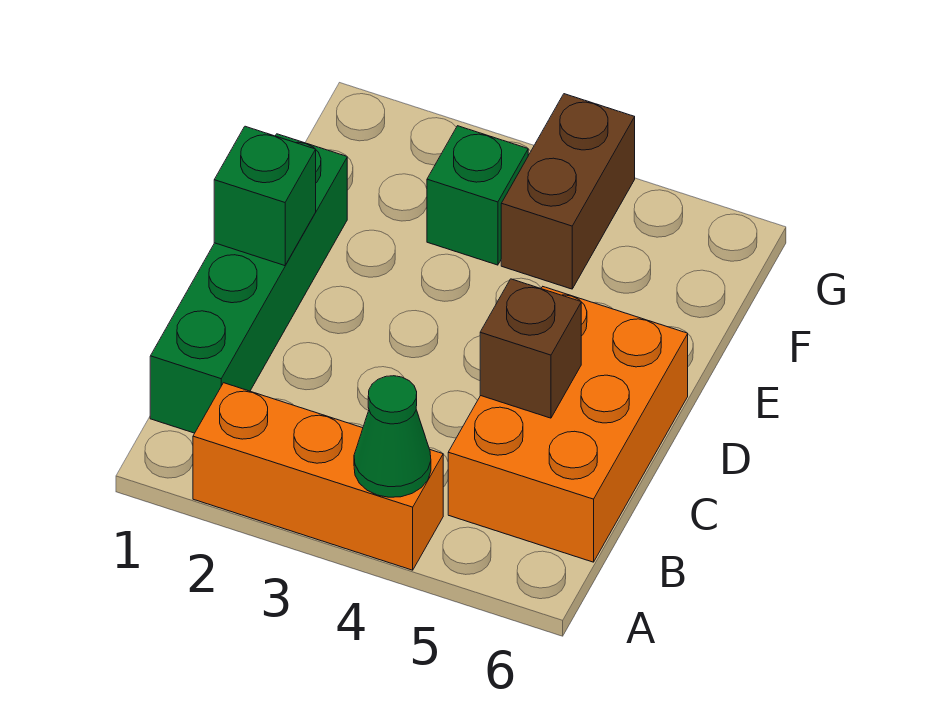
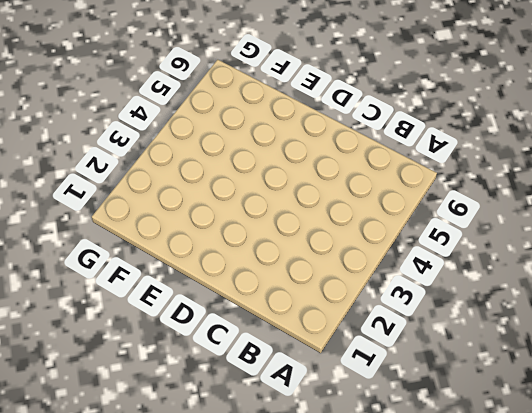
none -> orange 1x3 brick [193,383,443,570]
none -> green 1x4 brick [150,134,347,433]

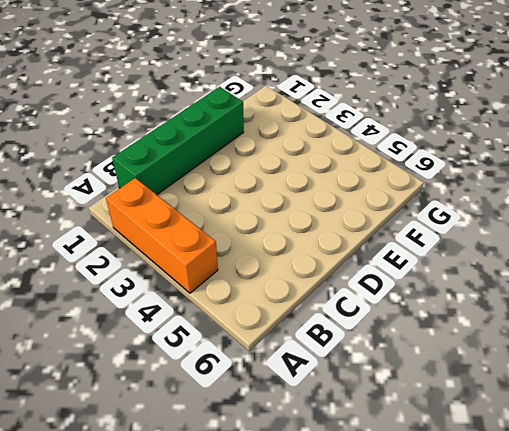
none -> orange 2x3 brick [448,287,688,562]
none -> green 1x1 brick [427,126,528,265]

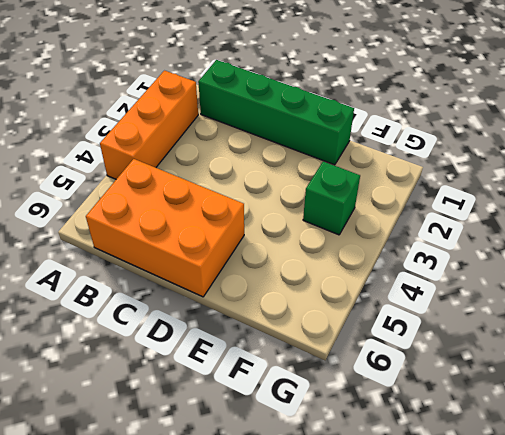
none -> brown 1x2 brick [501,94,635,289]
none -> green 1x1 cone [354,376,431,497]

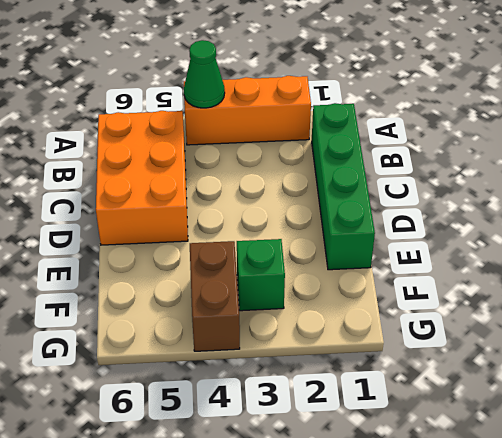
none -> brown 1x1 brick [480,279,581,418]
none -> green 1x1 brick [214,126,316,266]

